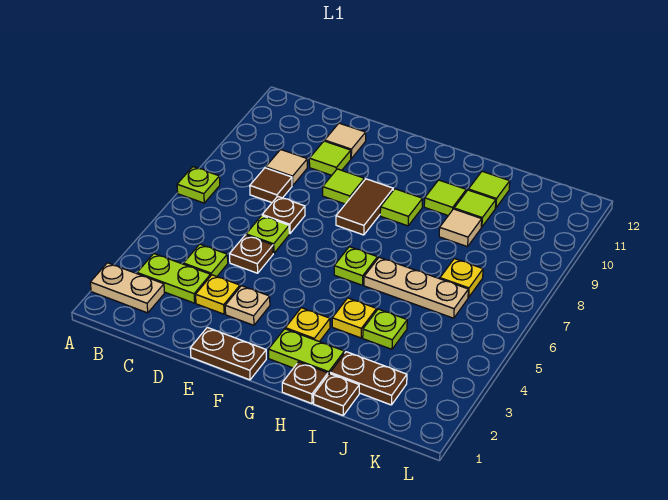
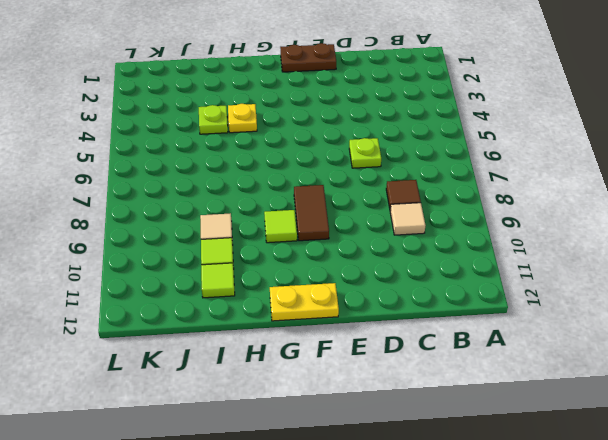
yellow 1x2 plate [270,283,339,321] -> none
none -> tan 1x2 plate [90,263,164,313]
none -> lime 1x1 plate [177,167,220,203]
none -> lime 1x2 plate [137,254,211,303]
none -> lime 1x1 plate [184,244,228,276]

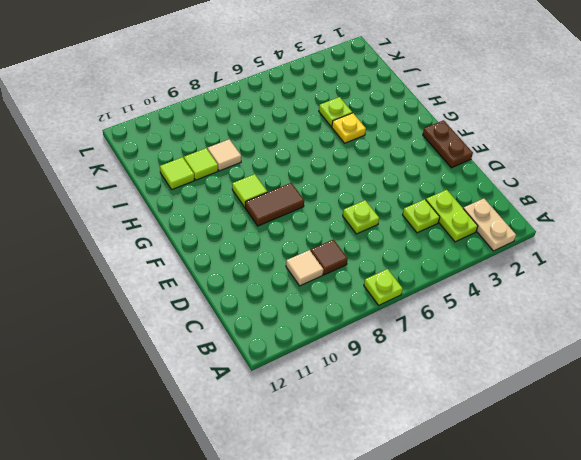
none -> yellow 1x1 plate [196,275,240,314]
none -> brown 1x1 plate [230,235,273,273]
none -> brown 1x1 plate [262,196,305,234]
none -> lime 1x1 tile [309,141,351,175]

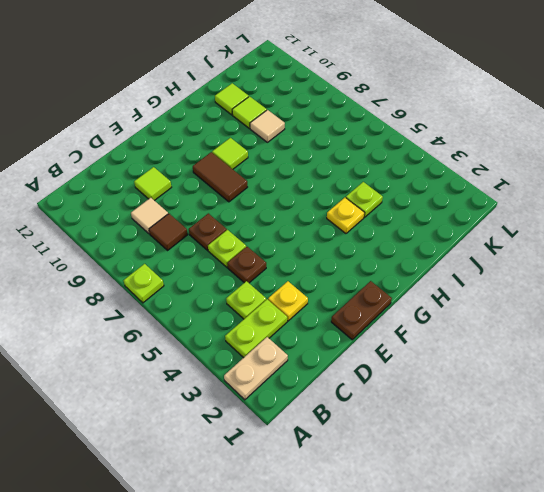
none -> tan 1x1 tile [325,123,366,158]
none -> tan 1x1 plate [225,286,270,325]
none -> lime 1x1 tile [323,169,364,204]
none -> lime 1x2 plate [269,329,344,375]

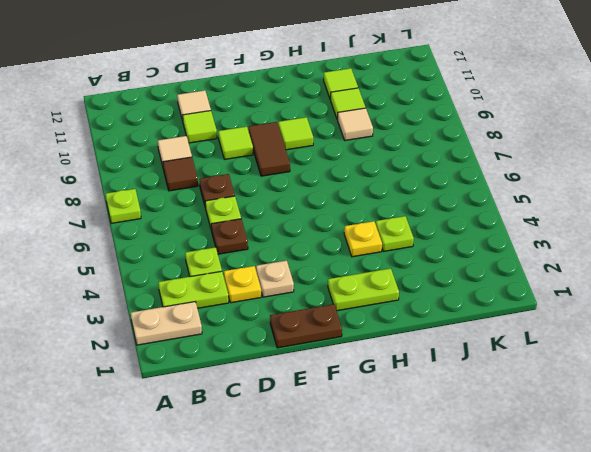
none -> yellow 1x1 plate [285,308,330,342]
none -> lime 1x1 plate [334,247,378,285]
none -> brown 1x1 plate [282,362,328,404]
none -> tan 1x3 plate [364,257,468,318]

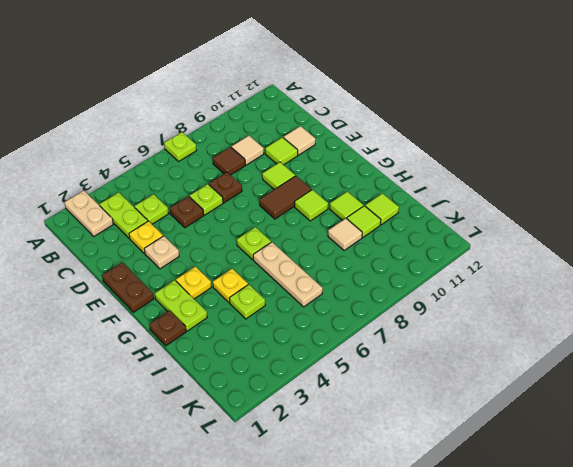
none -> brown 1x1 plate [313,374,359,415]
none -> brown 1x2 plate [330,352,407,405]
none -> yellow 1x1 plate [440,259,483,297]

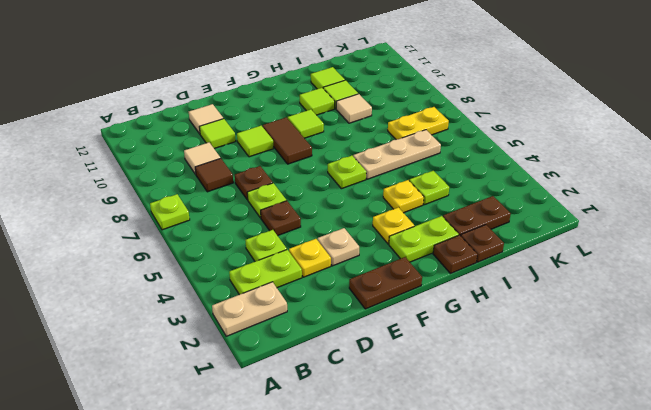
yellow 1x2 plate [388,107,449,140] -> yellow 1x1 plate [440,259,483,297]

